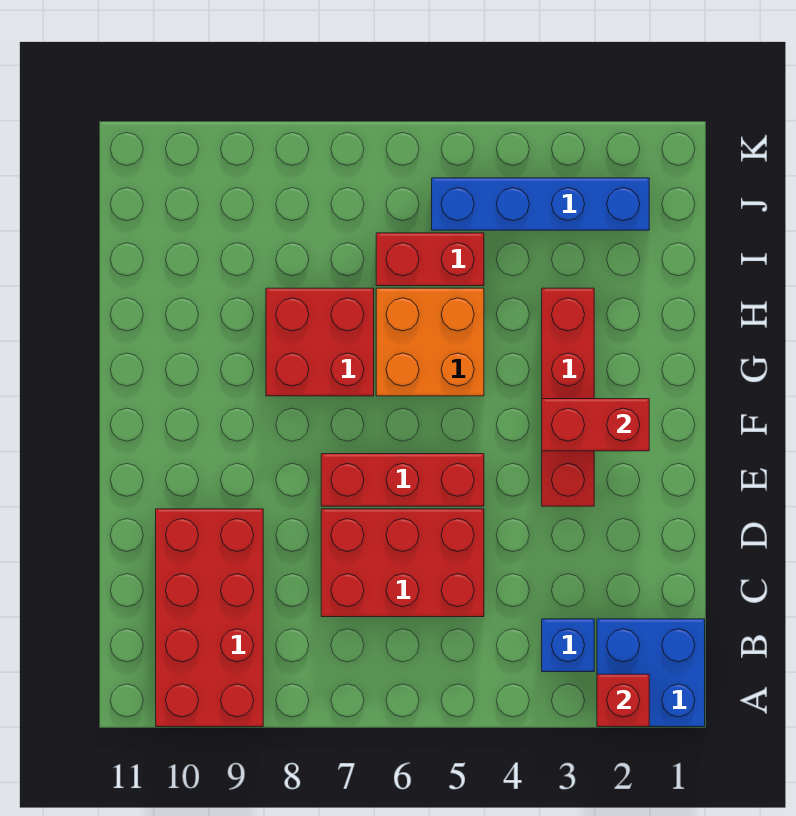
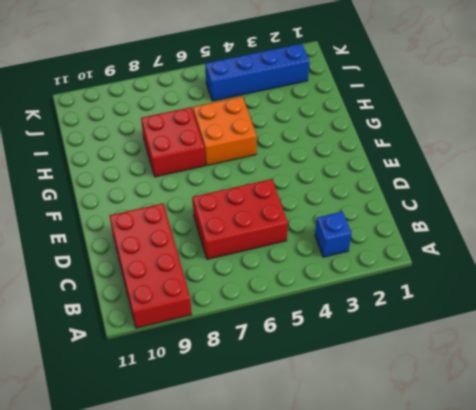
none -> blue 2x2 brick [597,619,705,727]
none -> red 1x4 brick [542,288,594,506]
none -> red 1x3 brick [321,454,484,506]

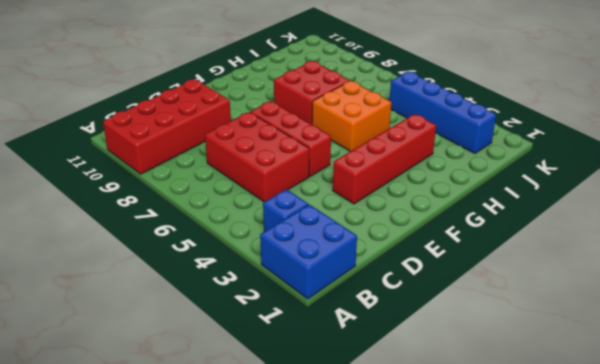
none -> red 1x2 brick [376,233,484,286]
none -> red 1x1 brick [597,674,649,727]
none -> red 1x2 brick [542,399,649,451]

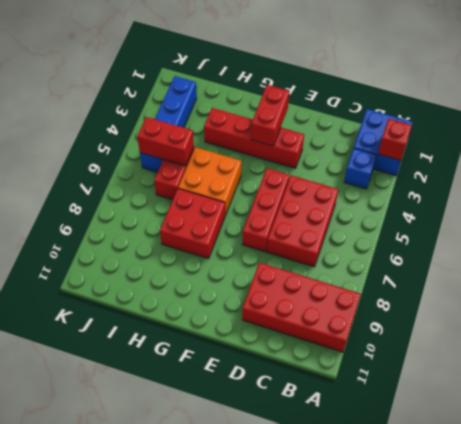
red 1x2 brick [137,117,194,166] -> none

